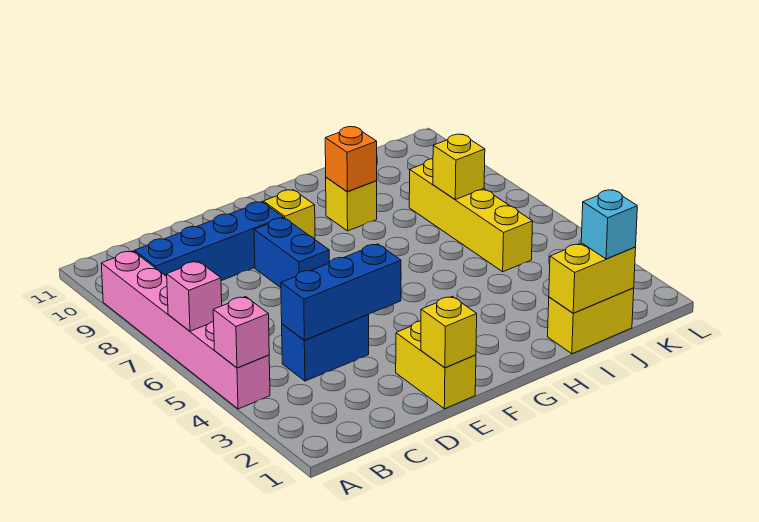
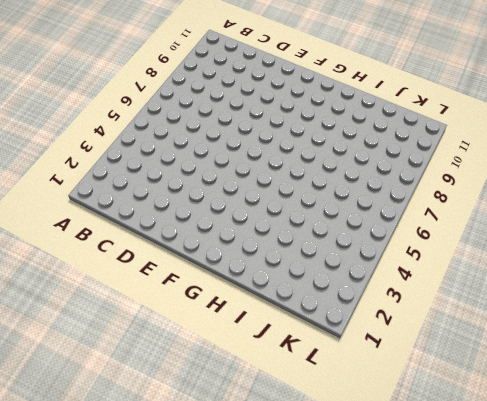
none -> pink 1x6 brick [101,251,270,409]
none -> blue 1x4 brick [135,202,283,281]
none -> blue 1x2 brick [282,315,369,381]

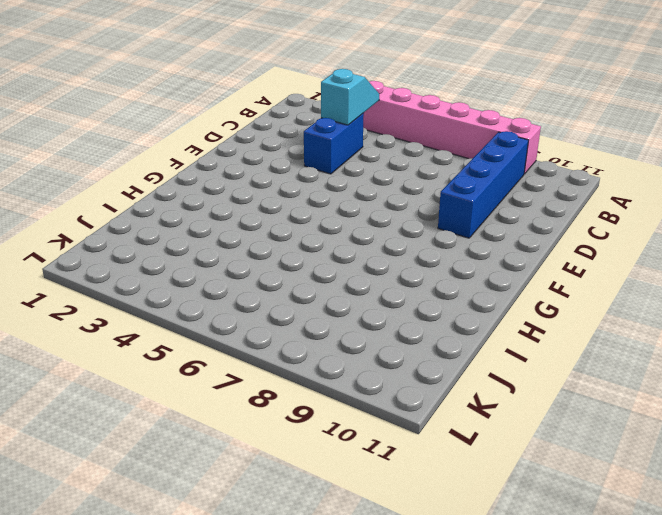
cyan 1x2 slope [321,69,379,125] -> blue 1x3 brick [281,244,401,340]
none -> yellow 1x2 brick [396,321,476,409]
none -> blue 1x2 brick [254,218,329,288]
none -> yellow 1x1 brick [263,190,315,239]

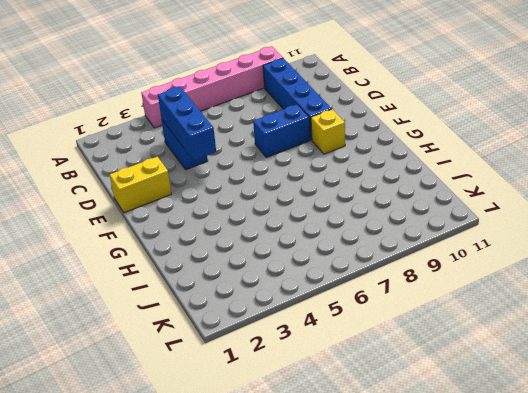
none -> yellow 1x1 brick [326,177,377,231]
none -> yellow 1x2 brick [548,288,634,354]
none -> yellow 1x4 brick [409,159,533,272]

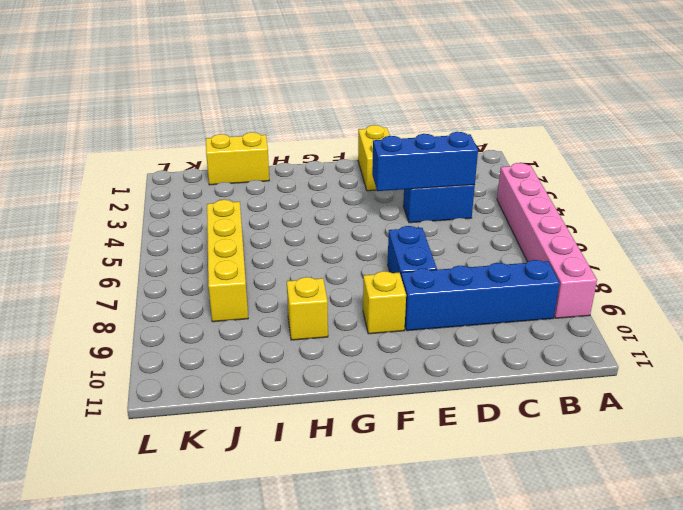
none -> pink 1x1 brick [213,297,269,368]
none -> pink 1x1 brick [167,261,222,331]
none -> yellow 1x1 brick [421,296,477,368]

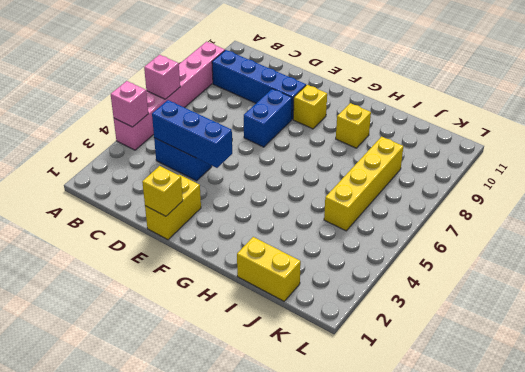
none -> orange 1x1 brick [325,127,377,192]
none -> yellow 1x2 brick [549,243,636,313]
none -> yellow 1x1 brick [433,134,485,200]

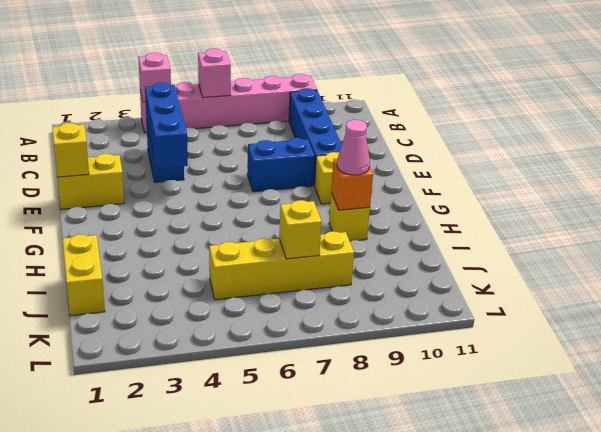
pink 1x1 cone [337,120,370,175] -> none
none -> yellow 1x2 brick [549,243,636,313]
none -> cyan 1x1 brick [581,190,637,259]

